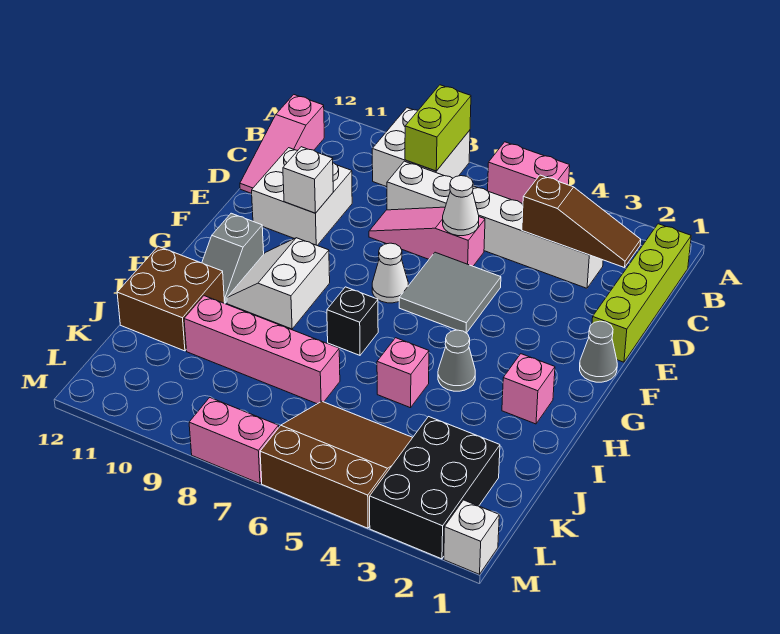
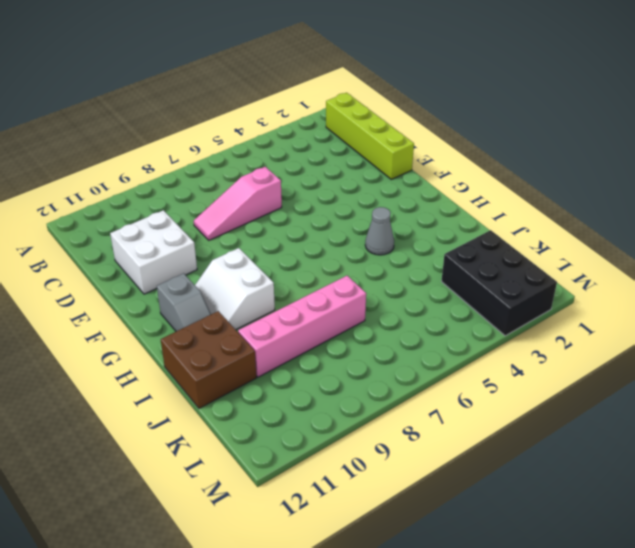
none -> pink 1x2 brick [488,142,570,204]
none -> white 2x2 brick [372,108,470,187]
none -> pink 1x3 slope [240,95,324,194]

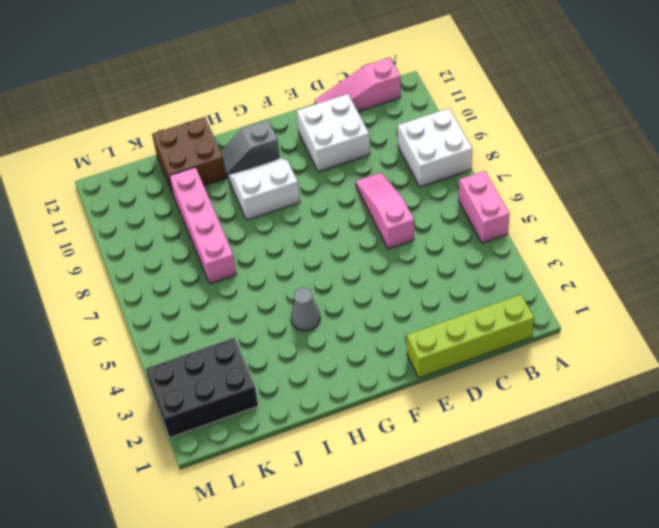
none -> white 1x6 brick [387,161,603,288]
none -> grey 2x2 tile [399,252,501,333]
none -> grey 1x1 cone [580,321,617,382]

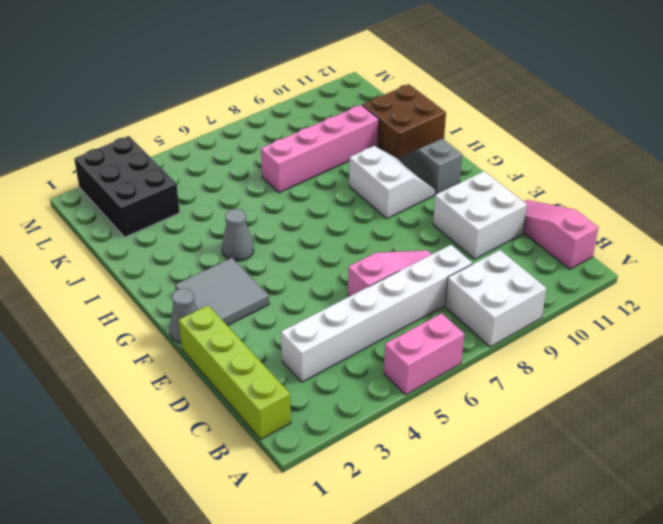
grey 2x2 tile [175,258,269,326] -> grey 2x2 tile moved to [399,252,501,333]
none -> white 1x1 cone [372,243,408,303]
none -> pink 1x1 brick [502,354,555,424]
none -> black 1x1 brick [327,287,378,355]

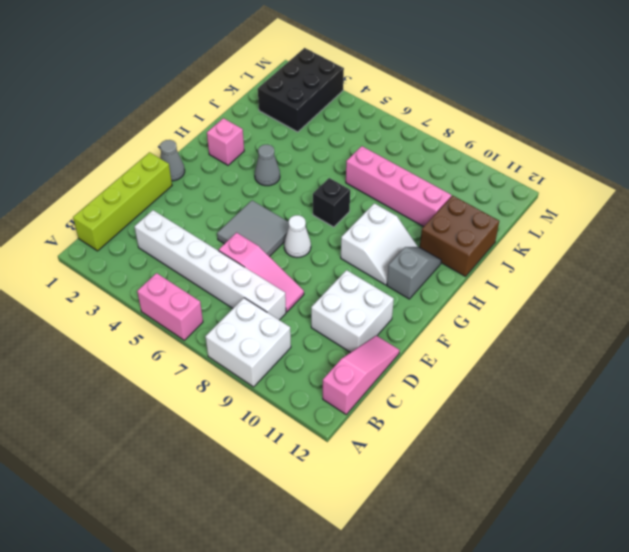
none -> pink 1x1 brick [377,338,429,408]
none -> brown 3x3 slope [260,401,413,528]
none -> white 1x1 brick [444,500,499,574]

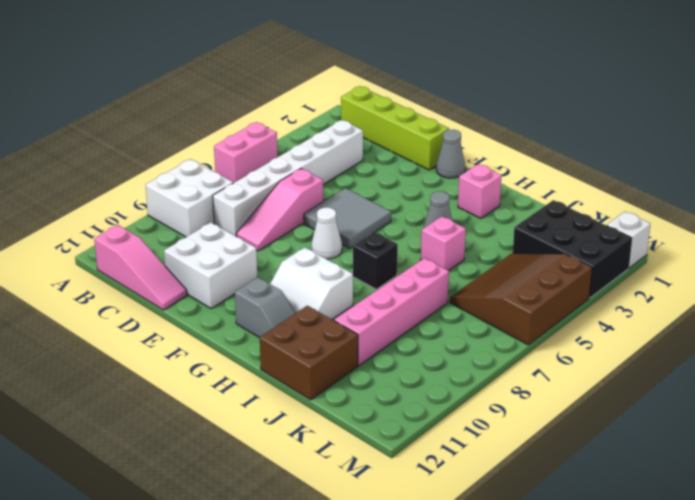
none -> pink 1x2 brick [189,398,279,484]
none -> lime 1x2 brick [405,85,471,171]
none -> brown 1x3 slope [522,175,641,268]

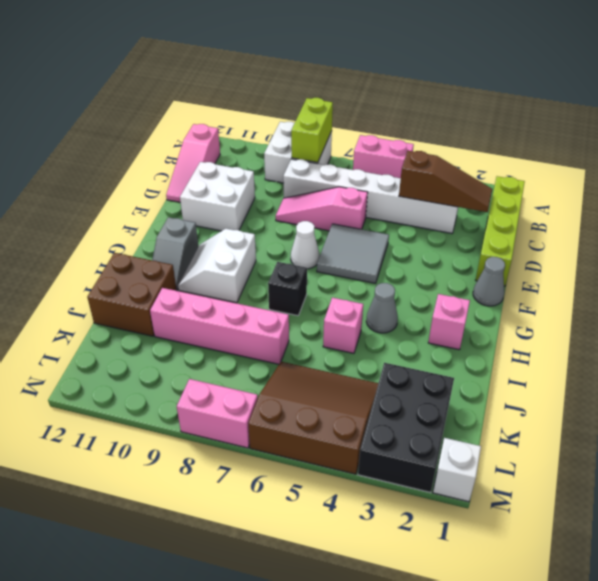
none -> white 1x1 cone [443,176,479,236]
none -> white 1x1 brick [283,147,333,213]

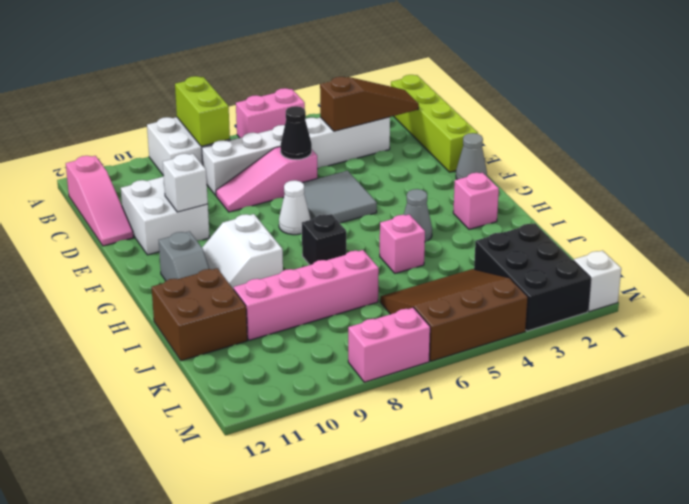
black 1x1 cone [280,106,312,159] -> white 1x1 cone [443,176,479,236]

